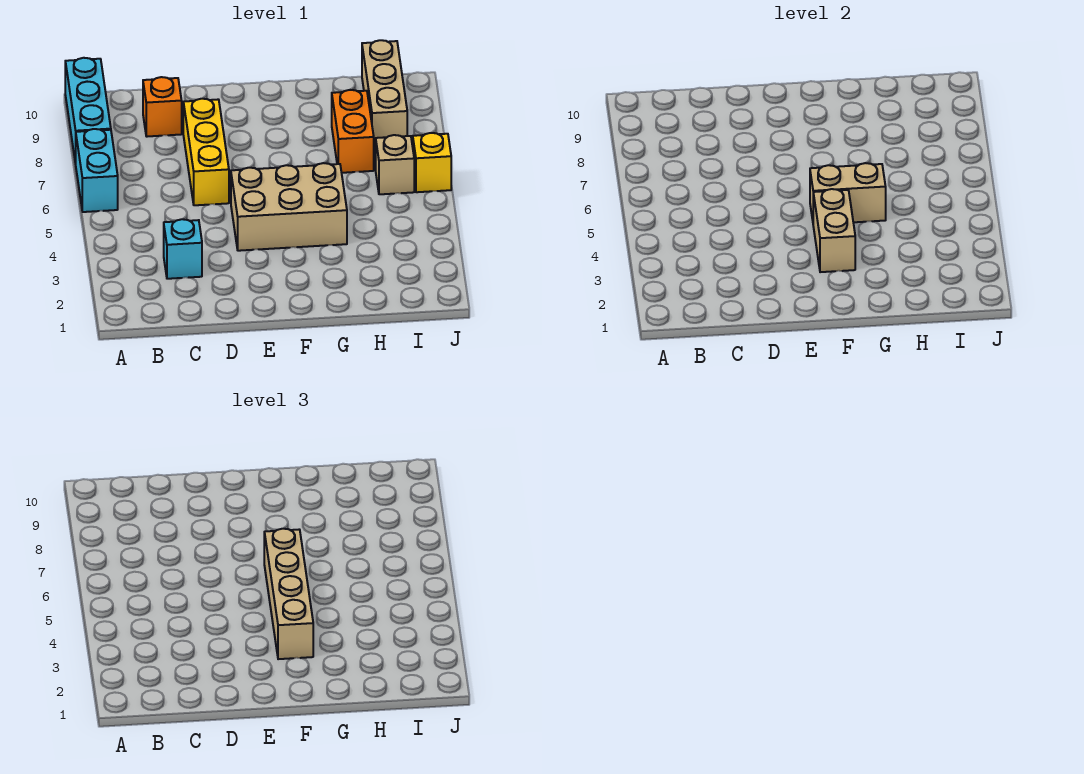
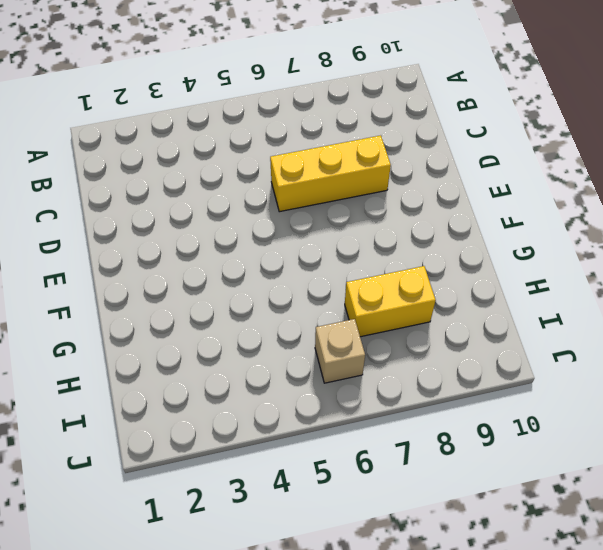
yellow 1x2 brick [345,266,436,337] -> orange 1x2 brick [332,90,374,173]
none -> cyan 1x2 brick [76,129,118,212]
none -> cyan 1x3 brick [65,58,111,164]
none -> cyan 1x1 brick [164,219,202,279]

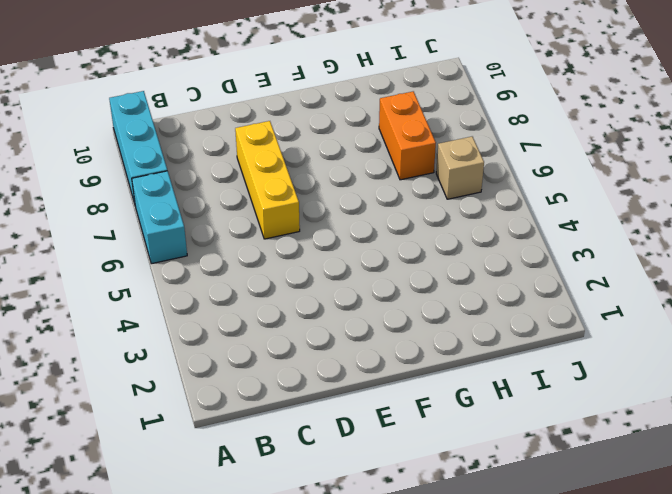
none -> cyan 1x1 brick [164,219,202,279]
none -> orange 1x1 brick [143,77,182,137]
none -> tan 2x3 brick [231,163,347,251]

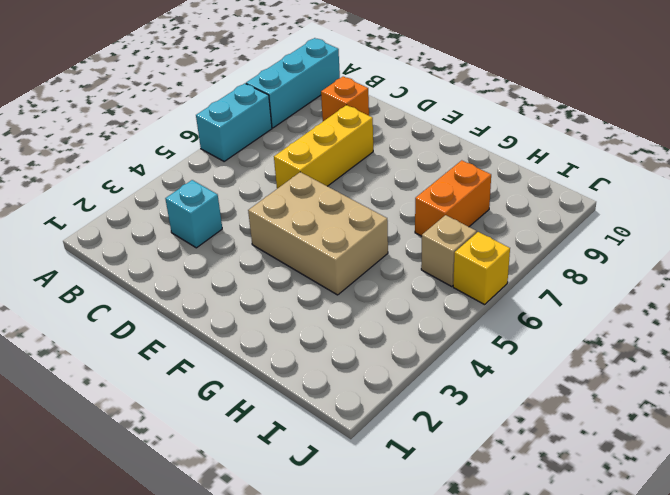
none -> tan 1x3 brick [362,40,407,147]
none -> tan 1x2 brick [813,189,855,272]
none -> tan 1x2 brick [810,163,886,222]

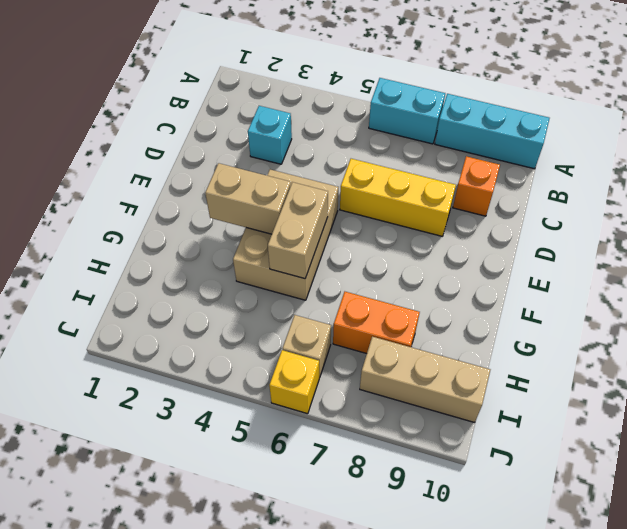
none -> tan 1x4 brick [264,529,313,659]

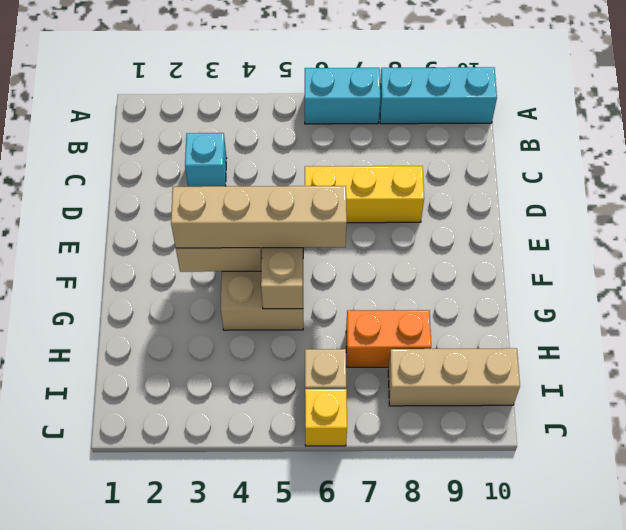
none -> orange 1x1 brick [143,77,182,137]

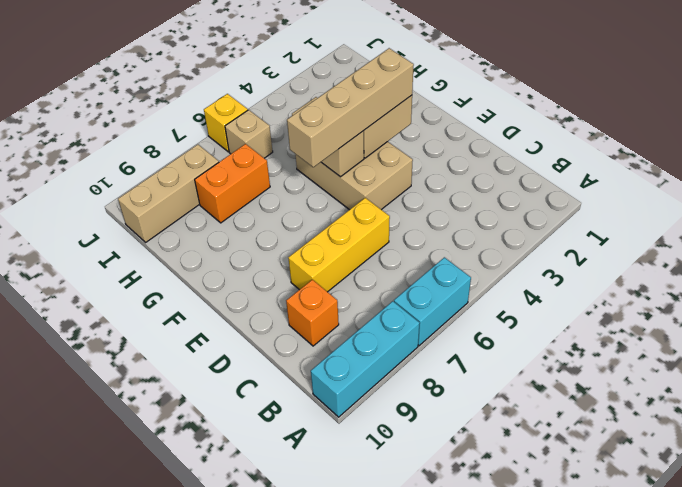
none -> cyan 1x1 brick [164,219,202,279]

